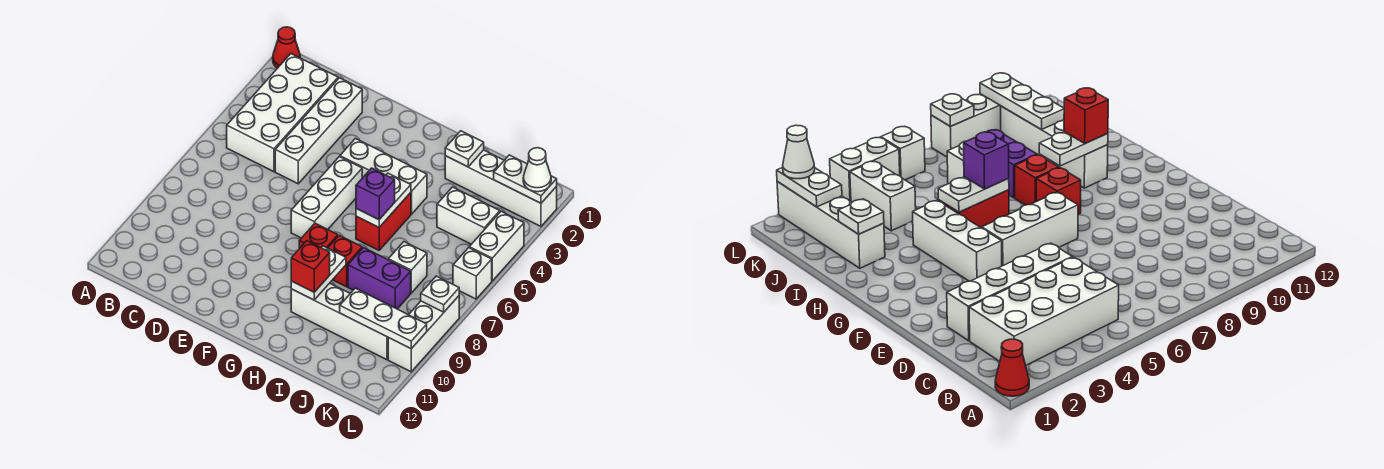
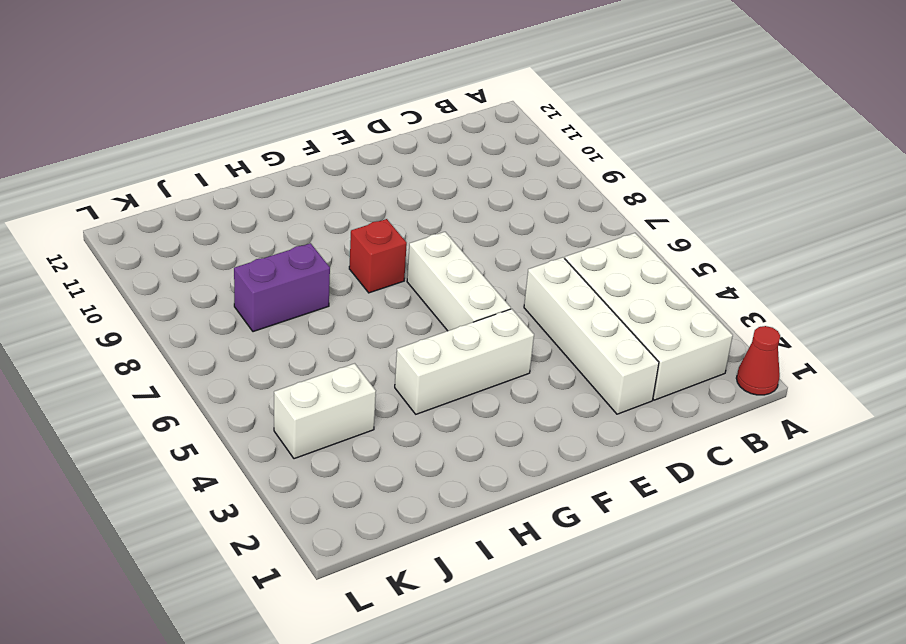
none -> red 1x2 brick [356,193,411,250]
none -> red 1x1 brick [328,235,362,287]
none -> white 1x4 brick [291,283,388,360]

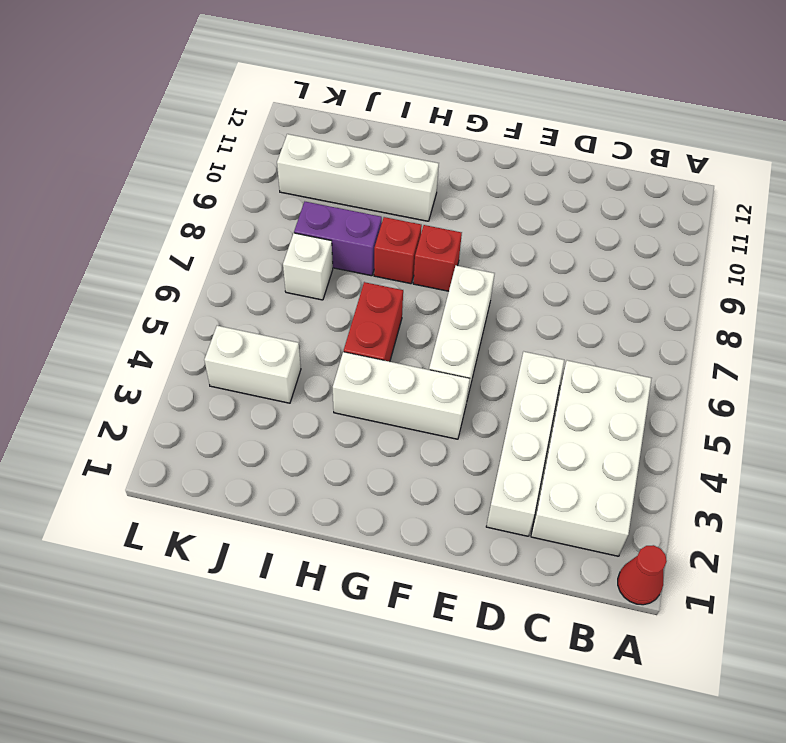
none -> white 1x4 brick [445,150,557,226]
none -> white 1x2 brick [469,211,524,281]
none -> white 1x1 brick [453,248,492,299]

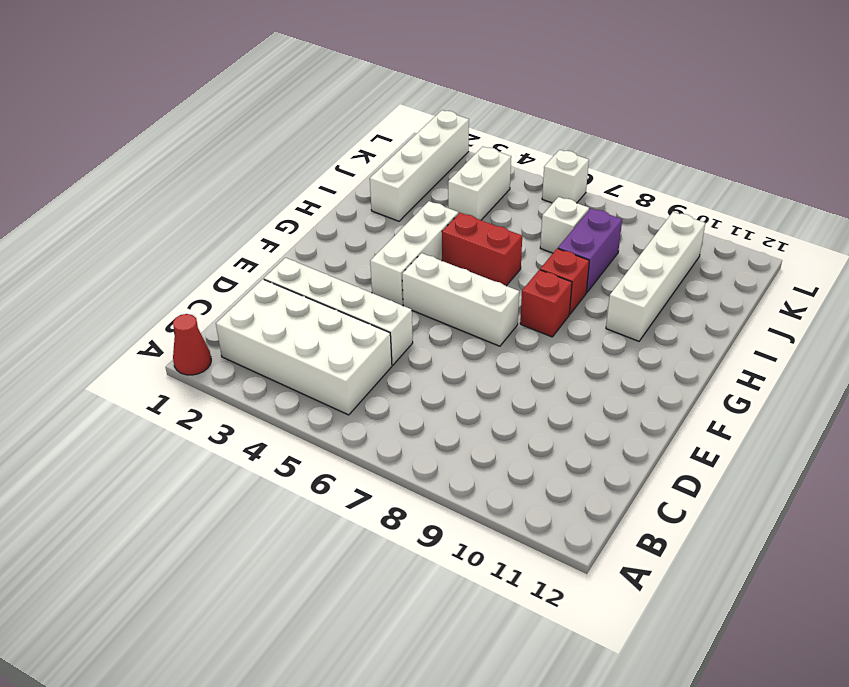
none -> white 1x2 brick [469,211,524,281]
none -> white 1x3 brick [388,296,459,372]
none -> white 1x2 plate [356,173,411,227]

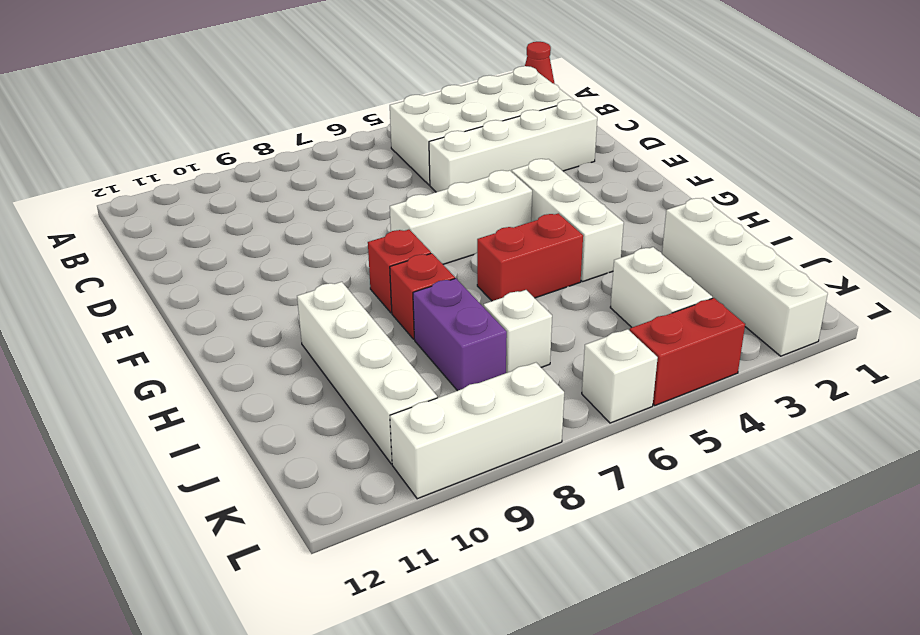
red 1x2 brick [630,298,745,405] -> white 1x2 brick [469,211,524,281]
none -> white 1x2 plate [356,173,411,227]
none -> white 1x2 plate [291,246,346,300]
none -> white 1x1 plate [445,131,484,167]

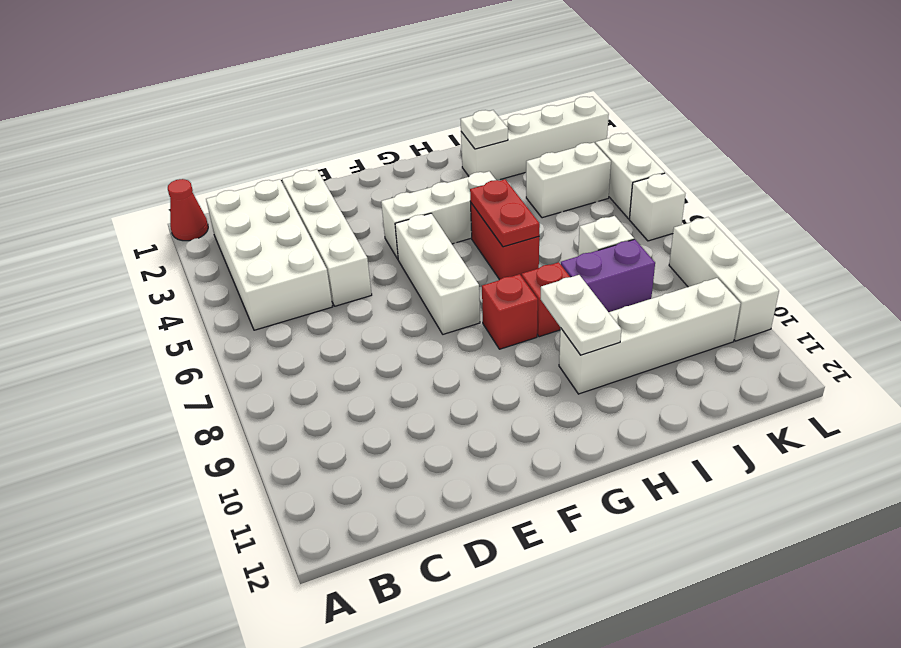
red 1x2 plate [470,179,540,247] -> white 1x2 plate [356,173,411,227]
none -> white 1x3 plate [340,288,427,349]
none -> white 1x2 plate [494,155,557,203]
none -> white 1x1 plate [421,276,459,312]

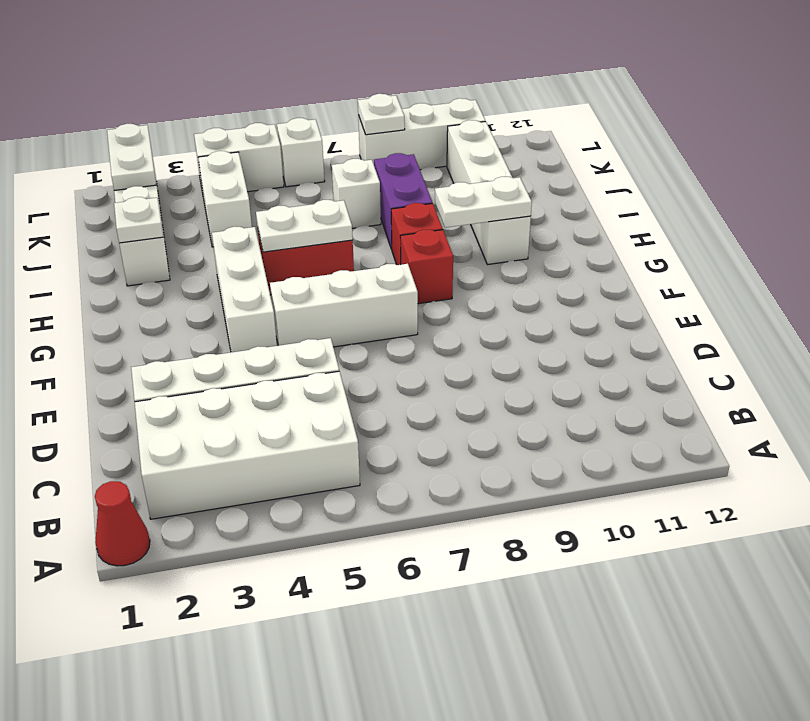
none -> white 1x3 plate [340,288,427,349]
none -> purple 1x1 brick [356,168,395,220]
none -> red 1x1 brick [291,241,330,292]

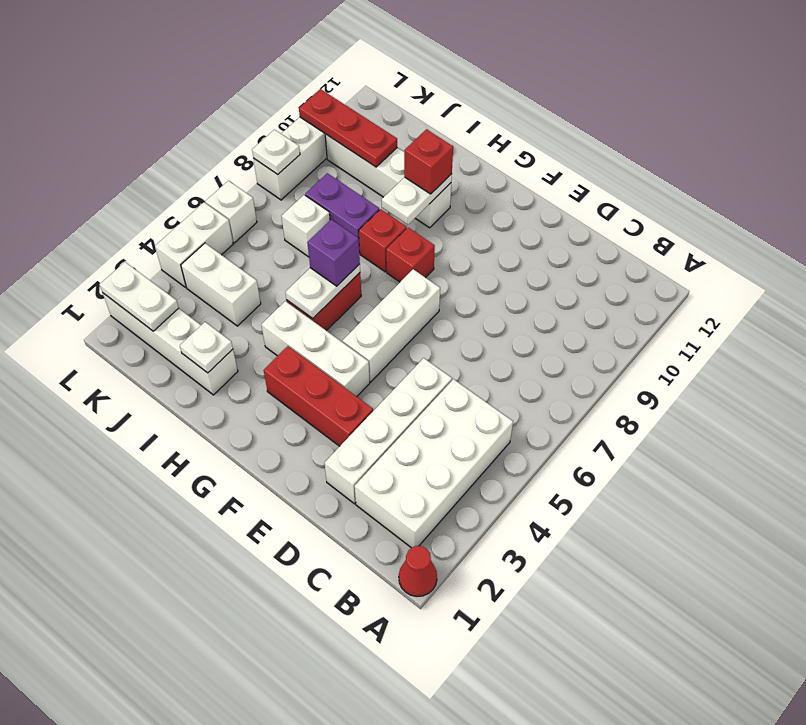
red 1x3 brick [264,346,373,446] -> none
red 1x3 plate [299,89,397,167] -> white 1x3 plate [340,288,427,349]
none -> white 1x1 cone [523,148,551,192]

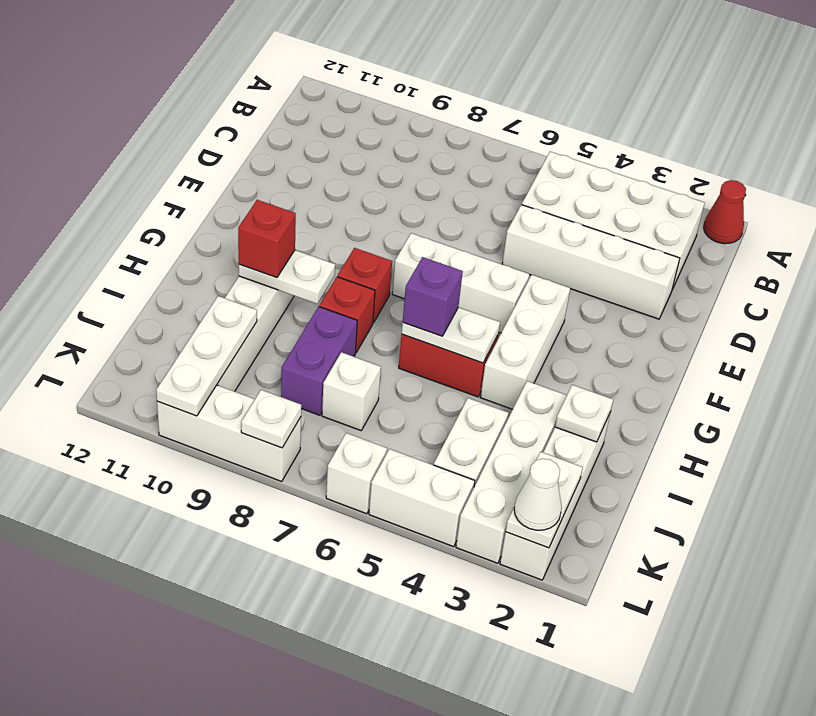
white 1x4 brick [456,381,567,563] -> none

